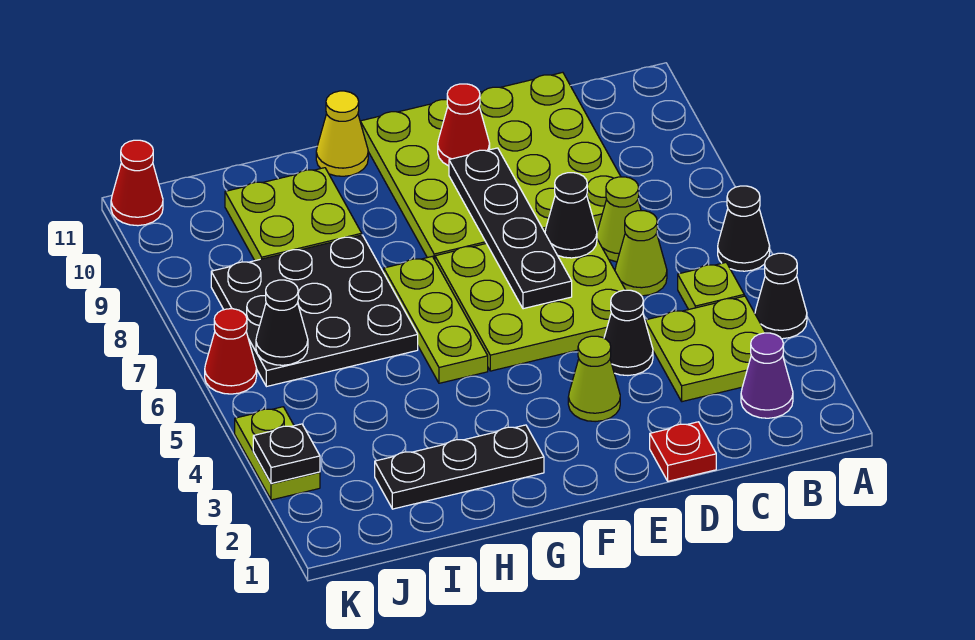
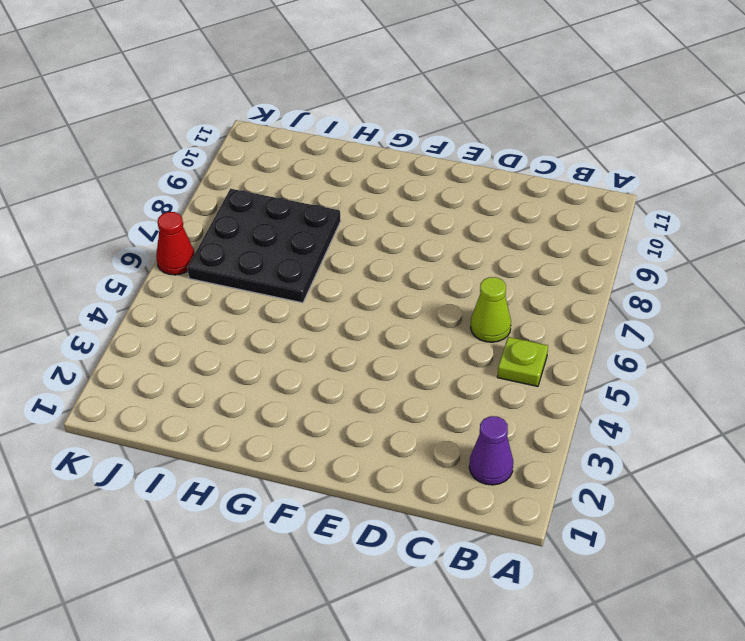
none -> black 1x1 cone [755,253,807,339]
none -> black 1x1 cone [718,186,770,271]
none -> lime 2x2 plate [645,296,765,402]

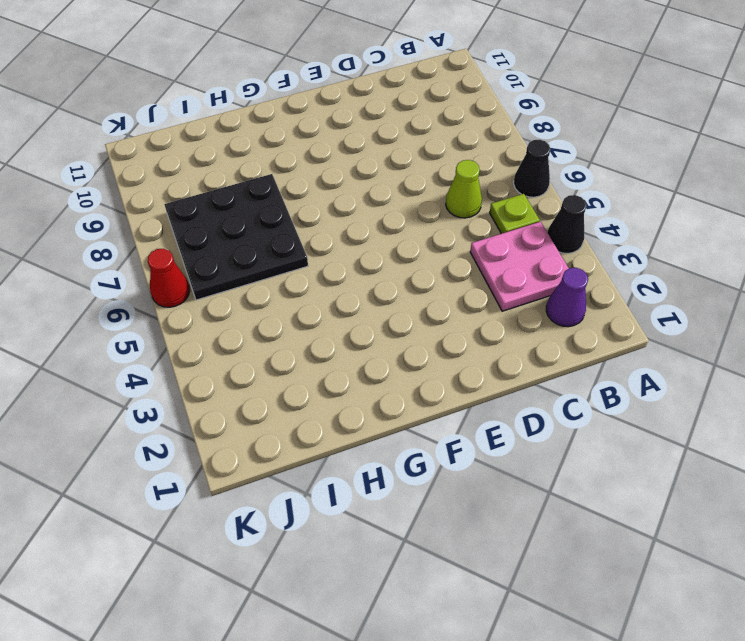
pink 2x2 plate [470,222,569,311] -> lime 2x2 plate [645,296,765,402]
none -> lime 1x1 cone [597,177,641,262]
none -> lime 4x4 plate [360,72,621,260]
none -> red 1x1 plate [650,422,716,481]

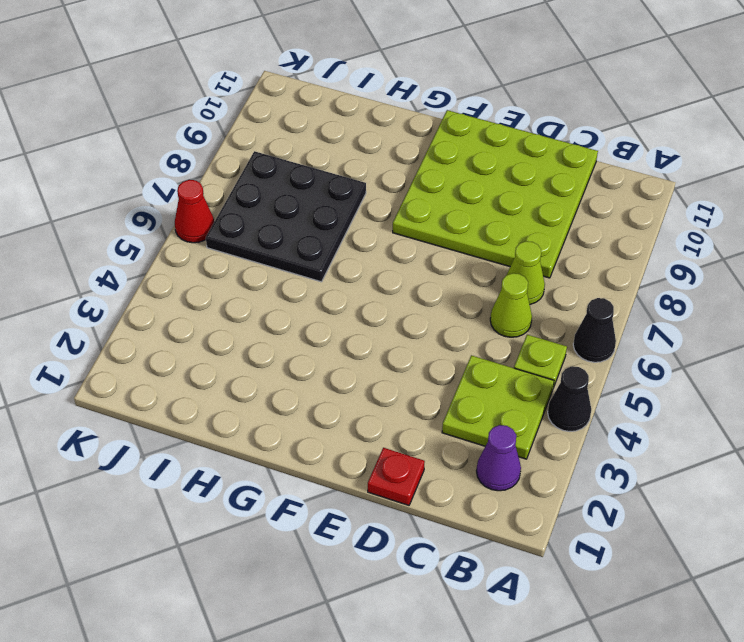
none -> black 1x1 cone [604,290,653,375]
none -> lime 3x3 plate [435,229,625,371]
none -> lime 1x1 cone [568,336,620,422]

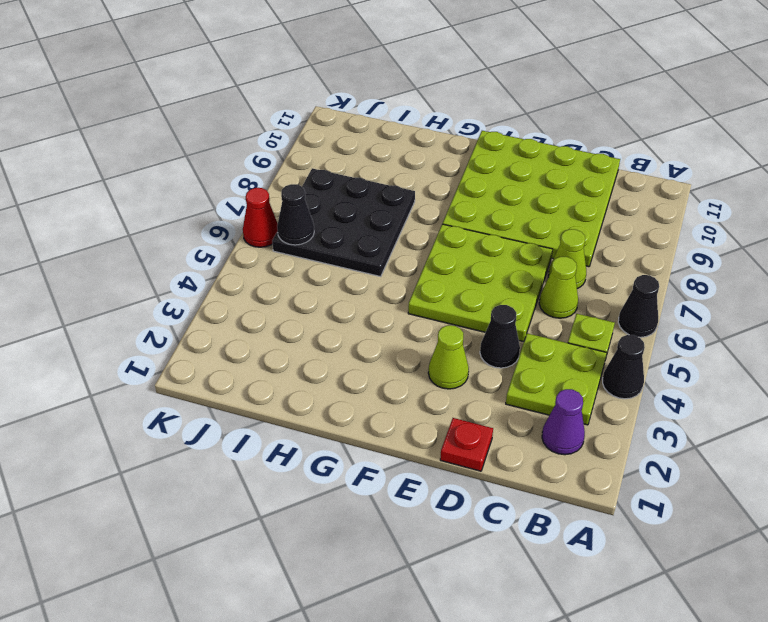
none -> black 1x3 plate [375,425,544,509]
none -> lime 1x3 plate [384,256,488,383]
none -> yellow 1x1 cone [316,91,368,176]

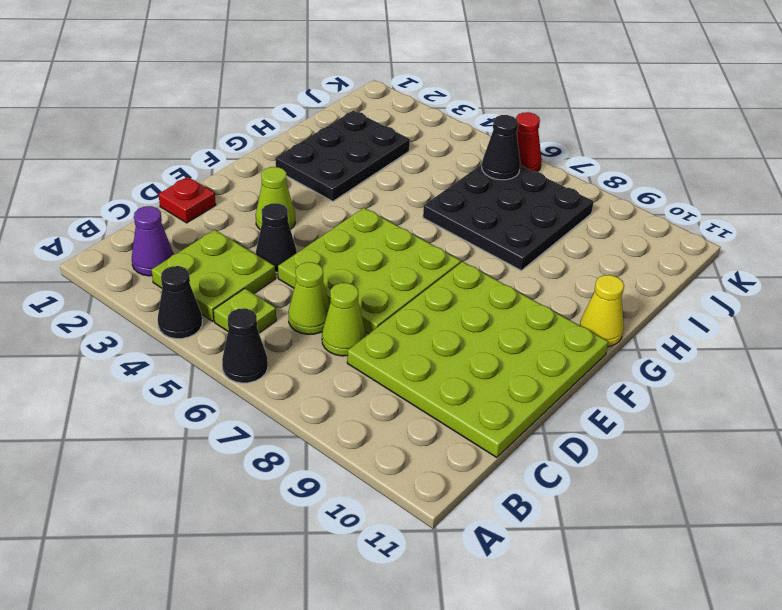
black 2x3 plate [275,111,410,201] -> black 1x3 plate [375,425,544,509]
none -> lime 1x3 plate [384,256,488,383]
none -> lime 2x2 plate [225,168,362,261]
none -> lime 1x2 plate [235,407,320,500]

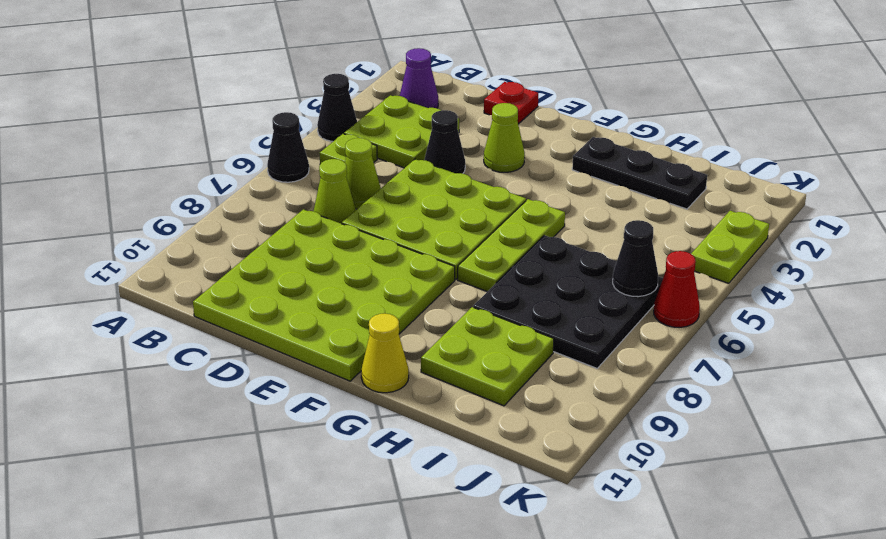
none -> red 1x1 cone [111,140,163,226]
none -> black 1x1 cone [545,173,597,258]
none -> black 1x4 plate [449,148,572,309]

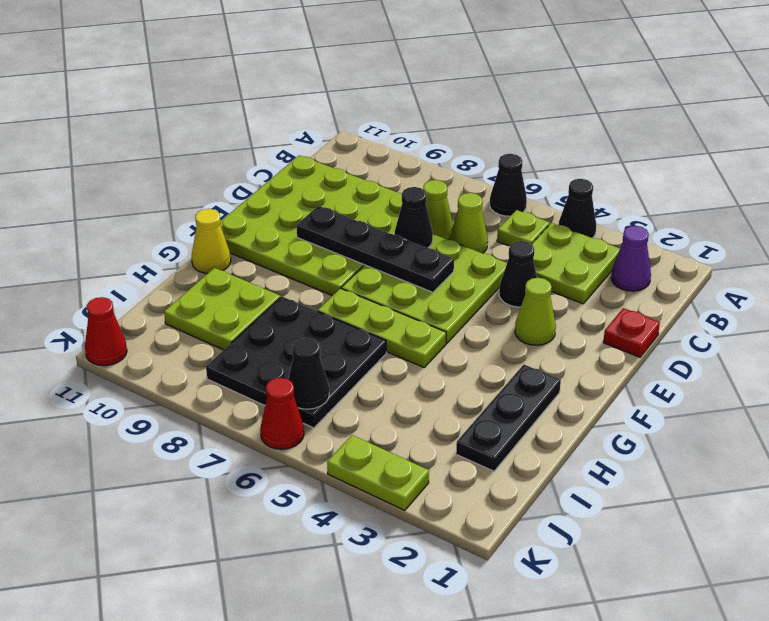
none -> red 1x1 cone [438,84,490,166]
none -> black 1x1 plate [253,424,320,484]

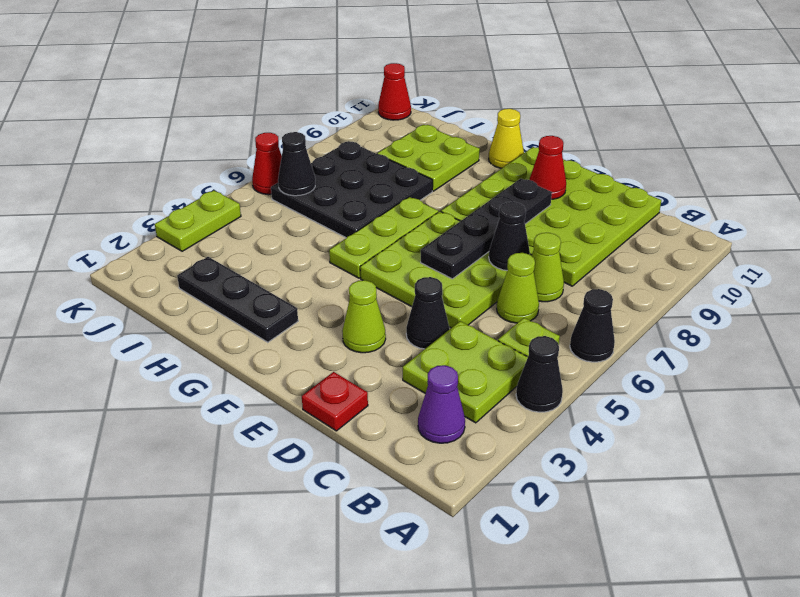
none -> black 1x1 plate [253,424,320,484]

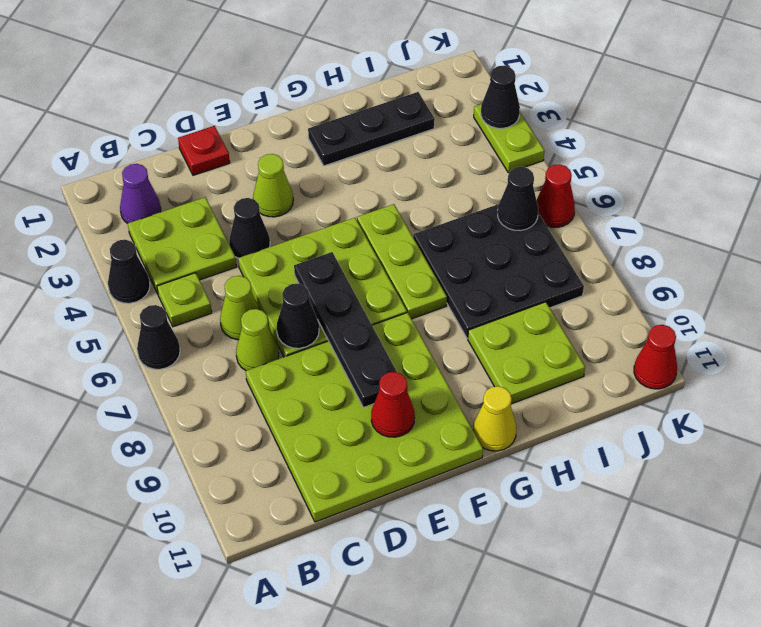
black 1x1 cone [481,66,520,128] -> black 1x1 plate [253,424,320,484]

